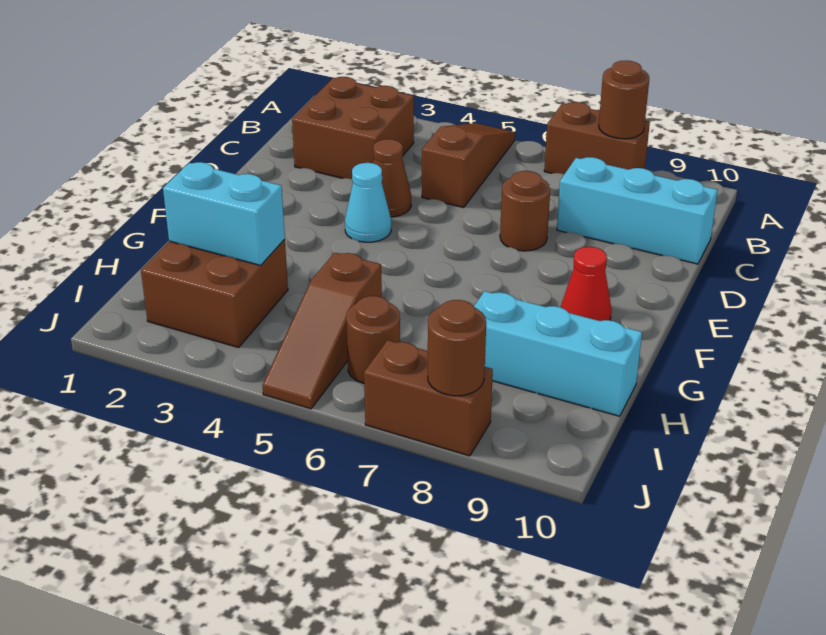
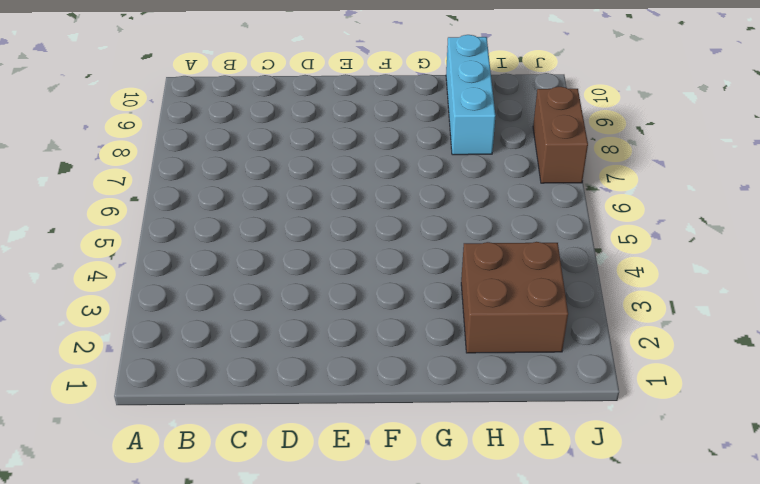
none -> brown 1x3 slope [422,123,515,208]
none -> brown 1x2 brick [544,102,650,174]
none -> brown 2x2 brick [292,77,414,179]

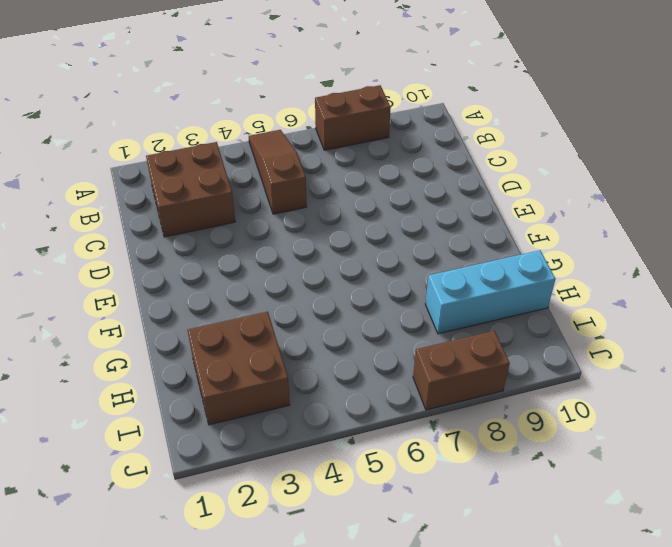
none -> cyan 1x3 brick [557,157,718,264]
none -> brown 1x1 cone [373,139,411,217]
none -> brown 1x1 round brick [500,171,550,251]

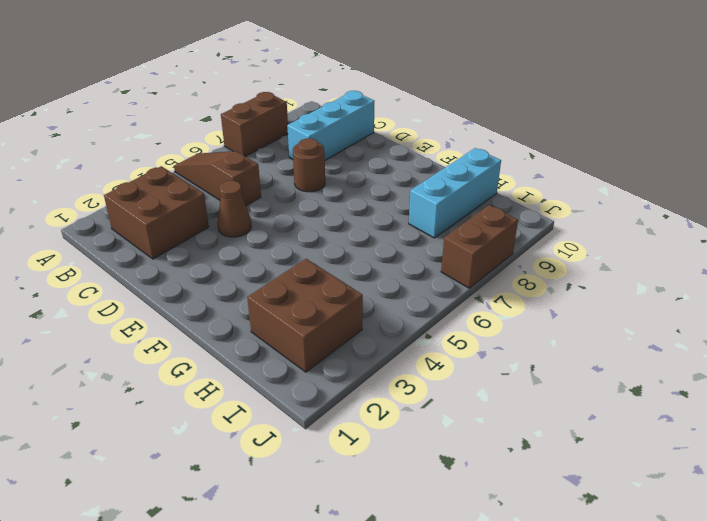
none -> cyan 1x1 cone [345,163,391,242]
none -> red 1x1 cone [561,247,612,321]
none -> brown 1x3 slope [262,252,382,409]

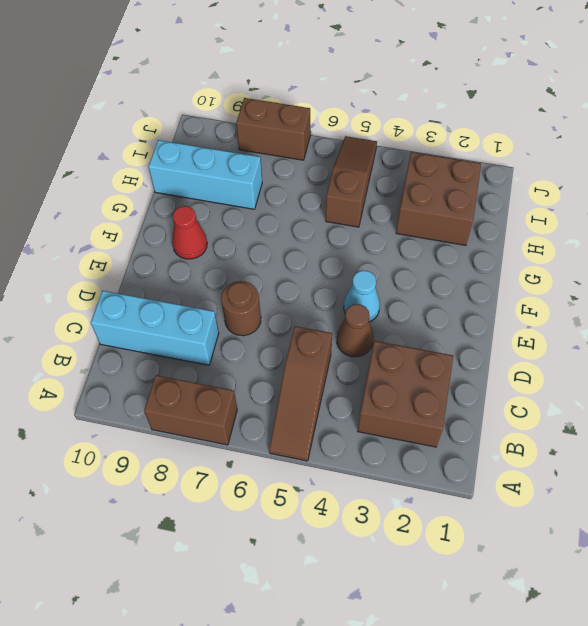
none -> brown 1x1 round brick [346,296,400,383]
none -> brown 1x1 round brick [599,60,649,139]
none -> cyan 1x2 brick [163,162,285,265]

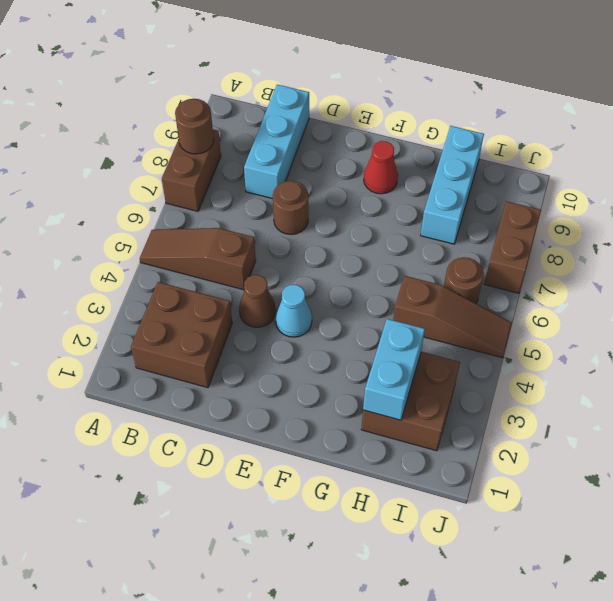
none -> brown 1x1 round brick [428,300,486,396]

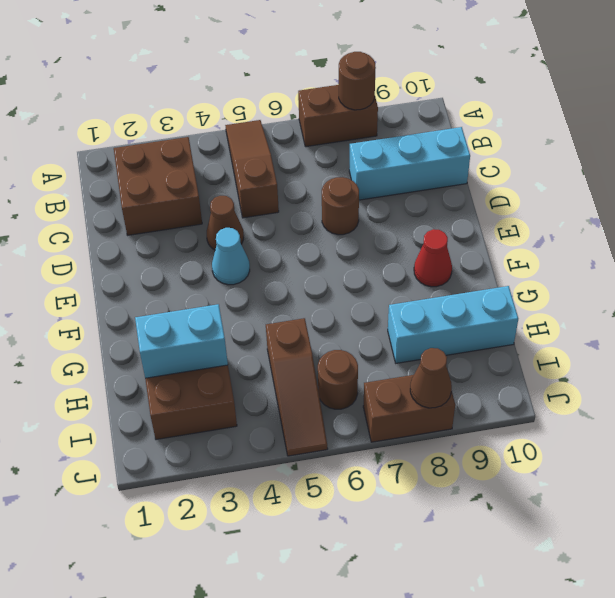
brown 1x1 cone [410,348,452,408] -> brown 1x1 round brick [428,300,486,396]

